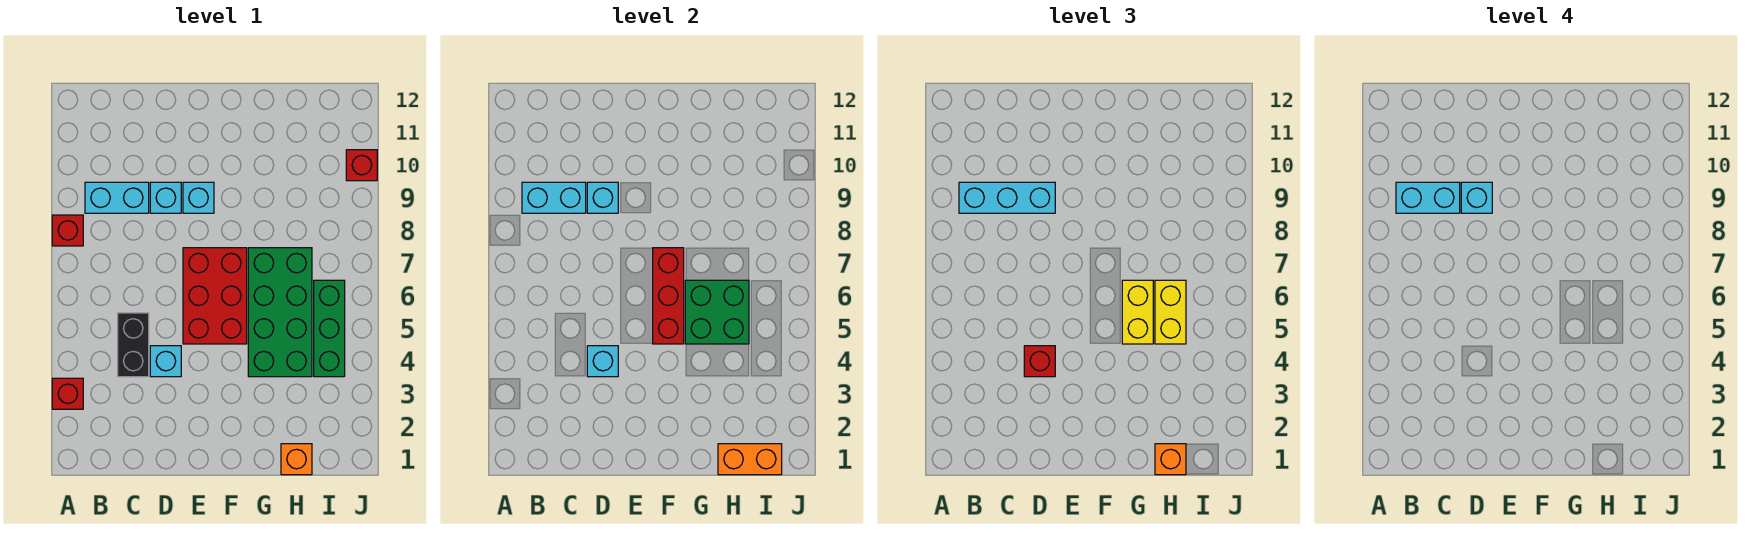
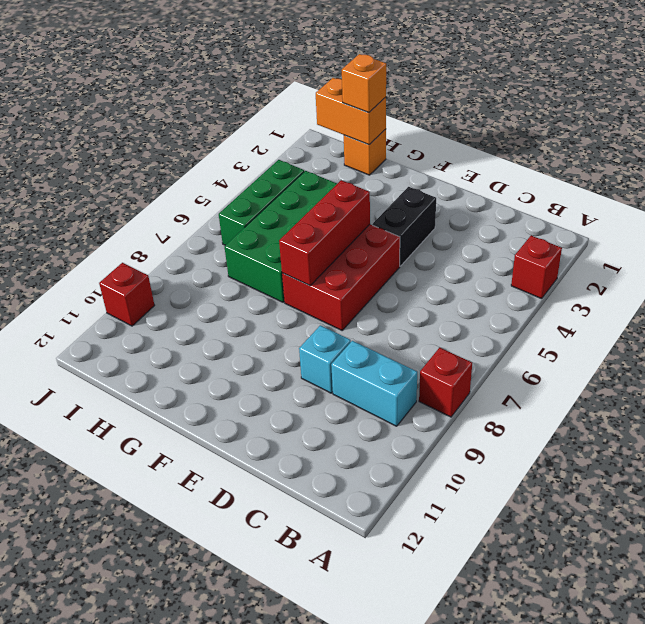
black 1x2 brick [372,187,436,266] -> black 1x2 brick moved to [118,313,149,377]
none -> cyan 1x1 brick [150,346,181,377]
none -> cyan 1x1 brick [183,182,214,213]
none -> cyan 1x2 brick [522,182,586,213]

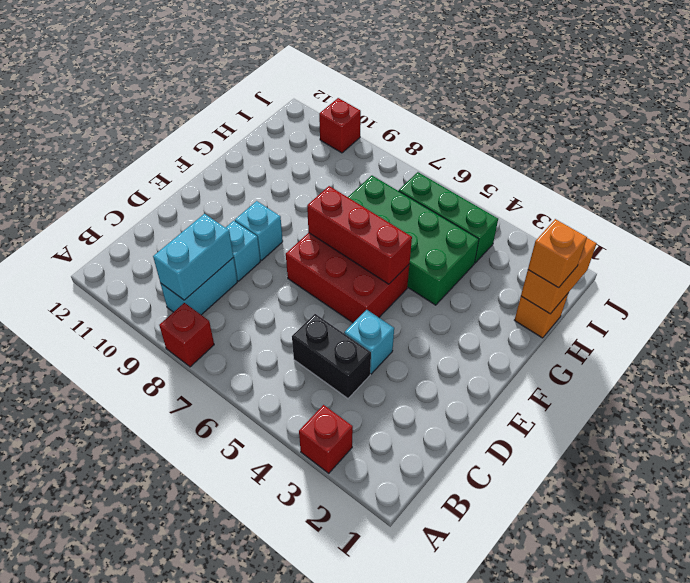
none -> cyan 1x1 brick [587,346,618,377]
none -> cyan 1x1 brick [587,182,618,213]
none -> green 2x2 brick [685,280,749,344]

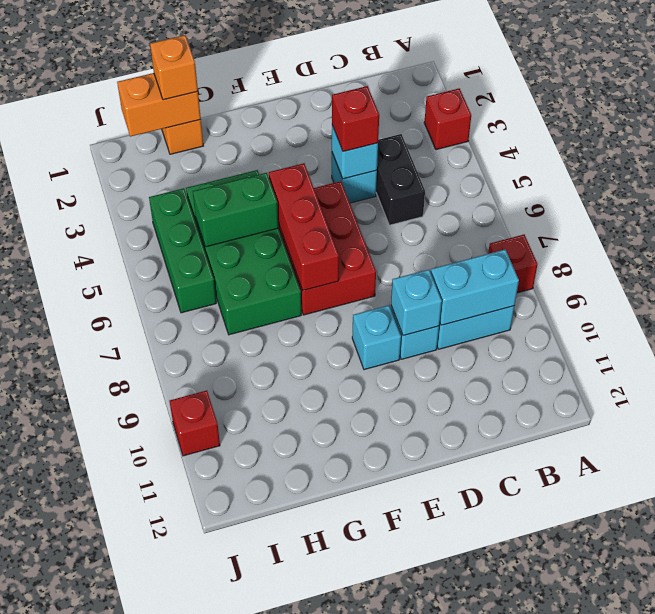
green 1x2 brick [193,173,278,247] -> green 2x2 brick [685,280,749,344]
none -> cyan 1x3 brick [959,182,1055,213]
none -> yellow 1x2 brick [1122,280,1153,344]
none -> yellow 1x2 brick [1155,280,1186,344]

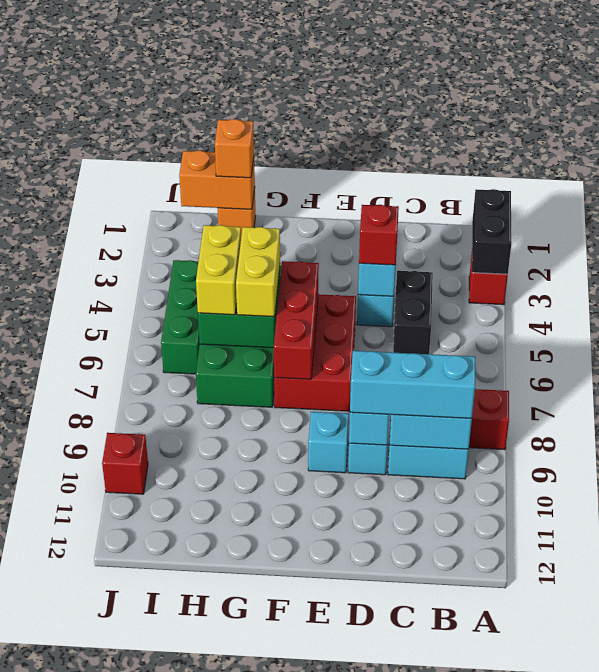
black 1x2 brick [472,189,512,274] -> none
none -> cyan 1x2 brick [1396,182,1460,213]
none -> cyan 1x1 brick [1461,182,1492,213]

